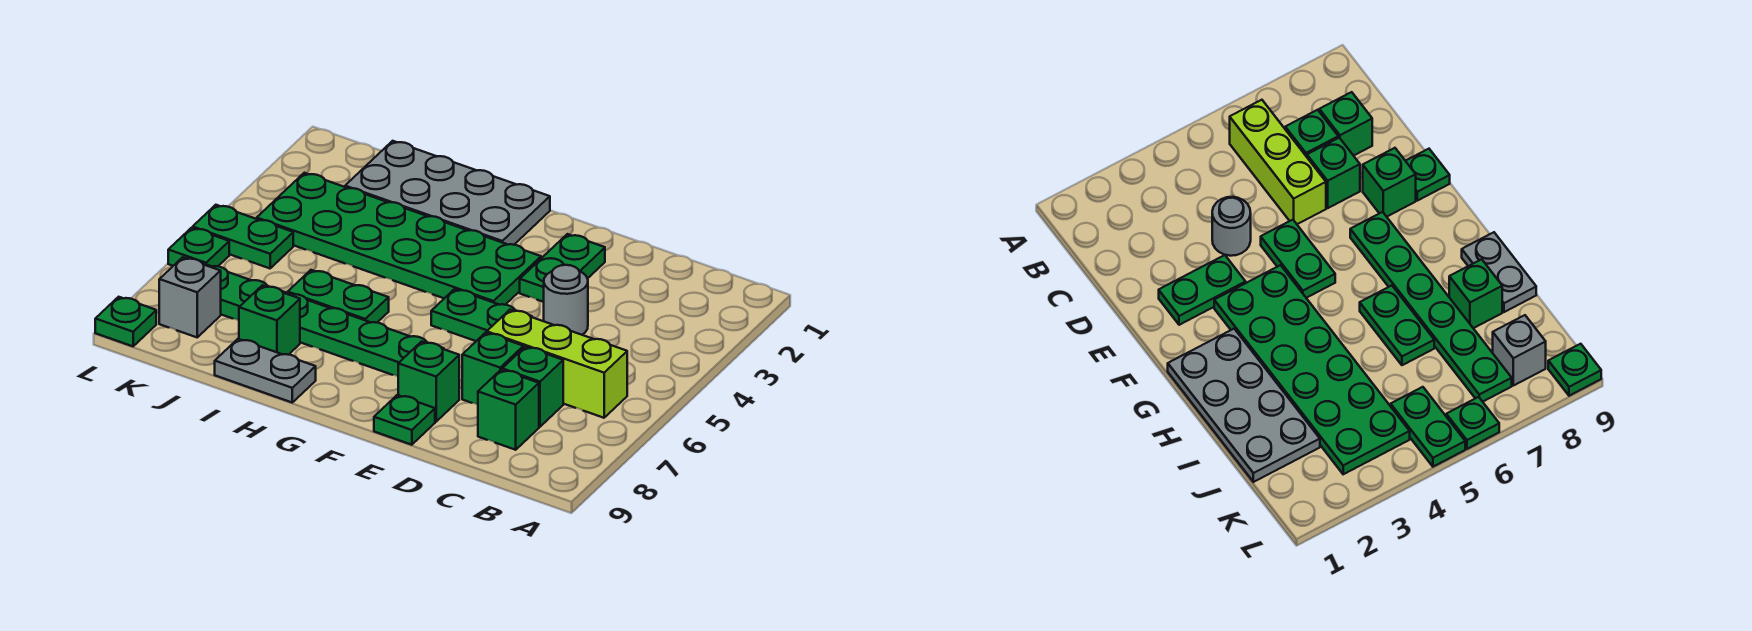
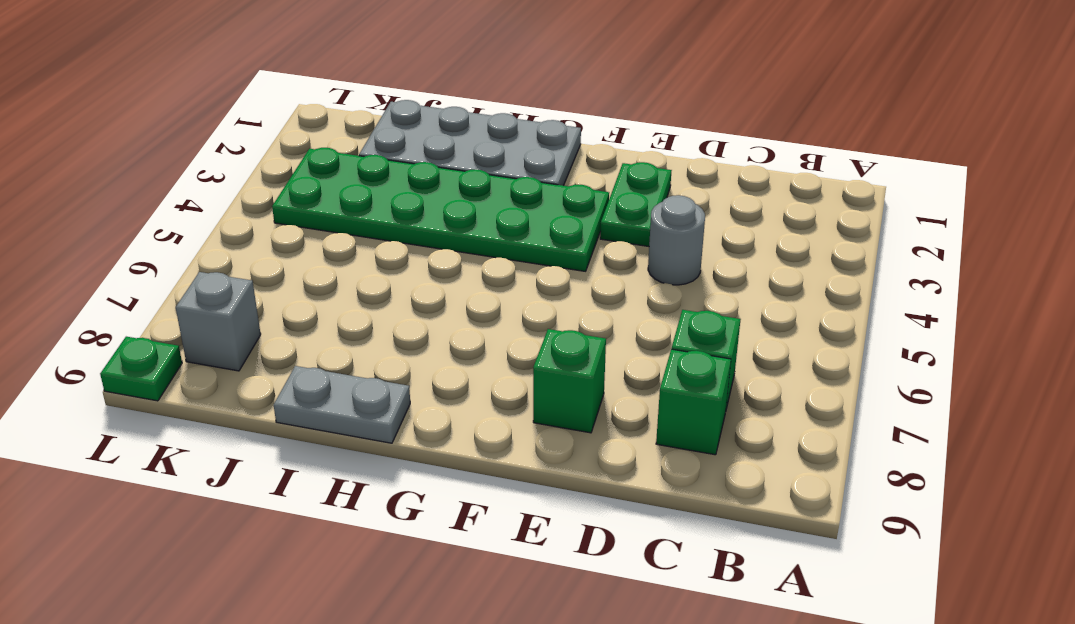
none -> lime 1x3 brick [487,310,627,418]
none -> green 1x1 brick [462,333,523,404]
none -> green 1x2 plate [431,289,532,341]

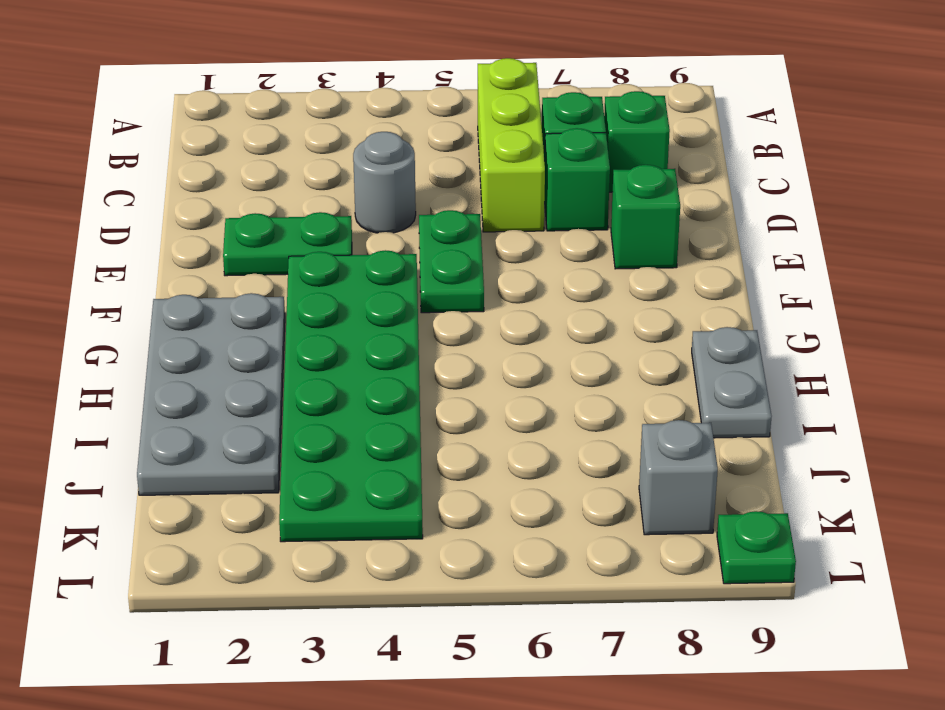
none -> green 1x1 plate [374,395,435,445]
none -> green 1x6 plate [206,265,444,376]
none -> green 1x2 plate [288,270,389,323]

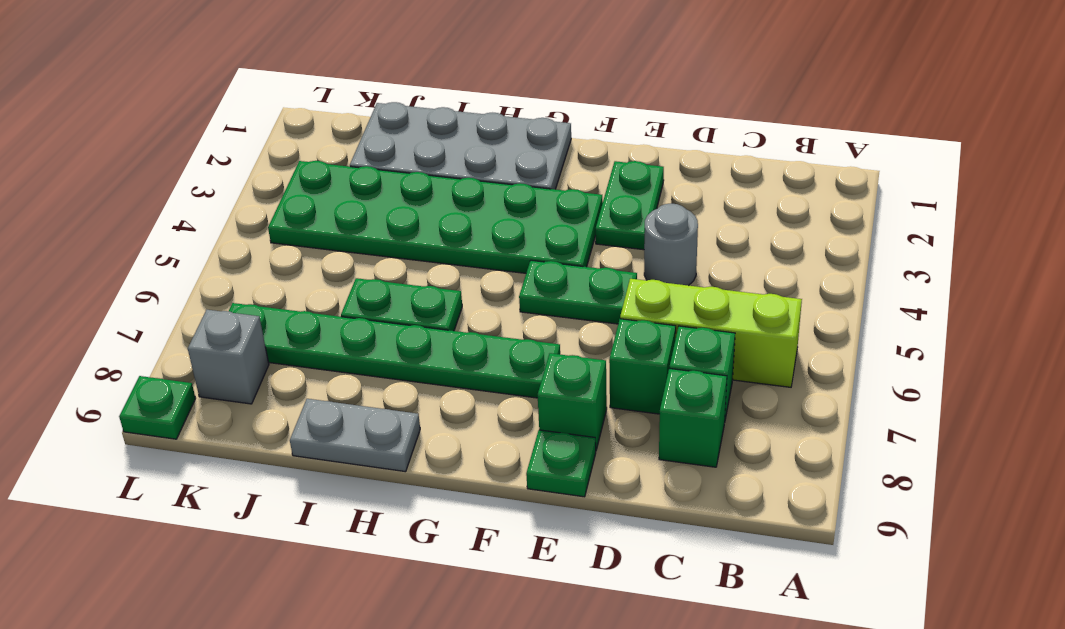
none -> green 1x1 brick [239,285,300,355]
none -> green 1x2 plate [193,205,293,268]
none -> green 1x1 plate [168,228,229,266]

